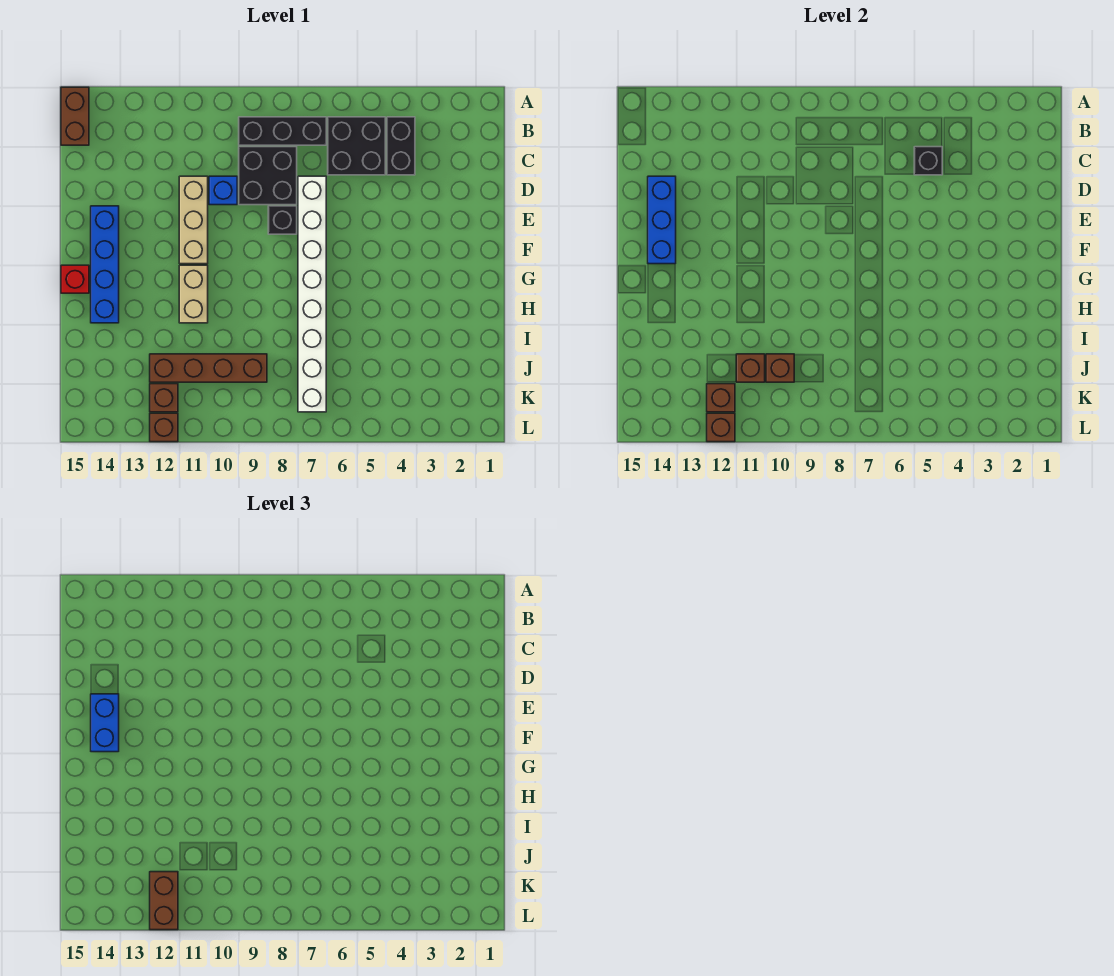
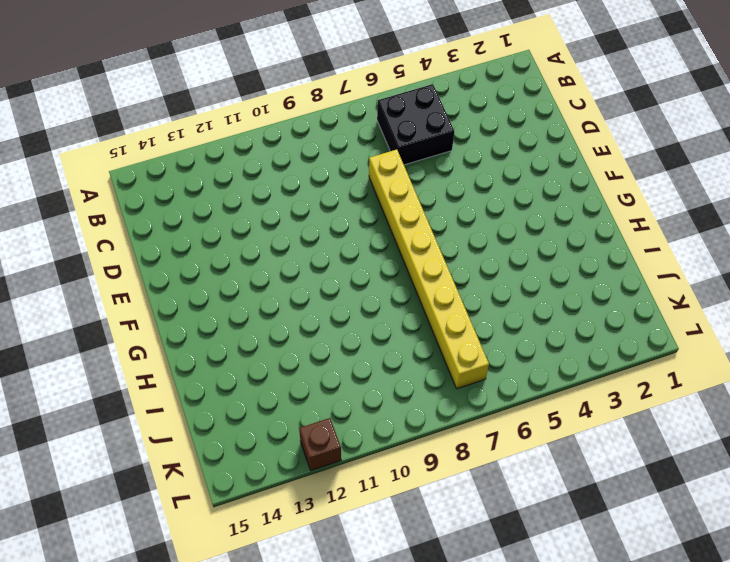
yellow 1x8 brick [369,150,489,389] -> white 1x8 brick [298,176,326,412]
none -> brown 1x2 brick [61,87,89,145]
none -> black 1x2 brick [387,117,415,175]
none -> black 1x3 brick [239,117,326,145]

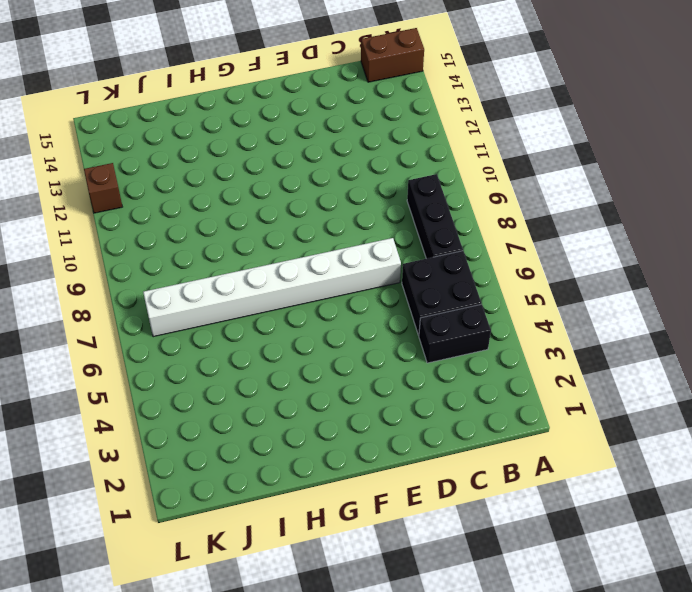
none -> black 2x2 brick [239,147,297,205]
none -> blue 1x1 brick [209,176,237,205]
none -> tan 1x3 brick [179,176,208,264]

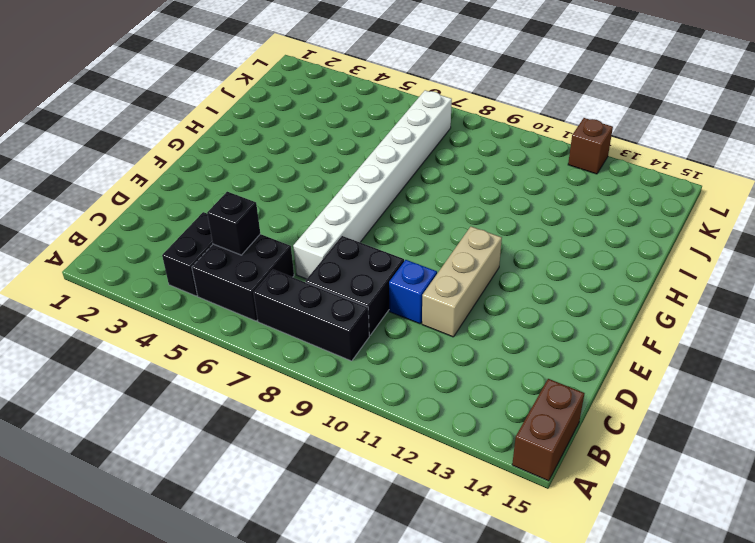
none -> black 1x1 brick [268,206,297,234]
none -> blue 1x4 brick [91,206,119,323]
none -> tan 1x2 brick [179,265,208,323]

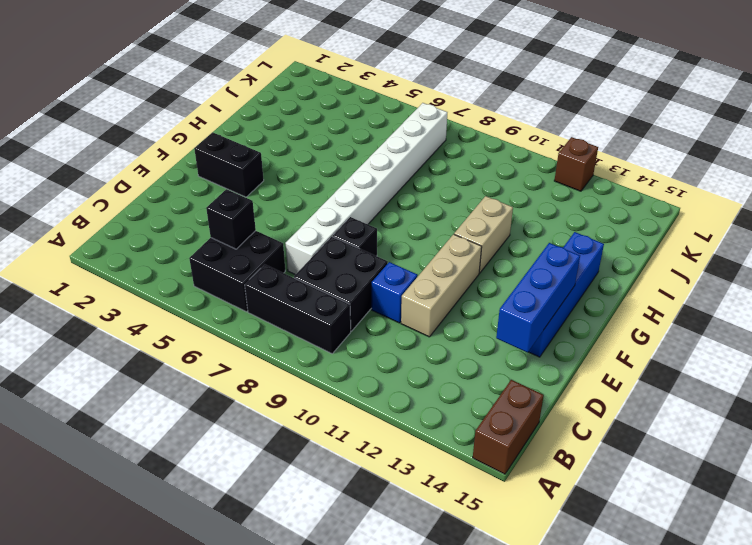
black 1x2 brick [194,132,264,197] -> black 1x2 brick turned to [387,117,415,175]
none -> red 1x1 brick [61,265,89,293]
none -> brown 1x4 brick [150,354,267,382]
none -> brown 1x1 brick [150,384,178,412]

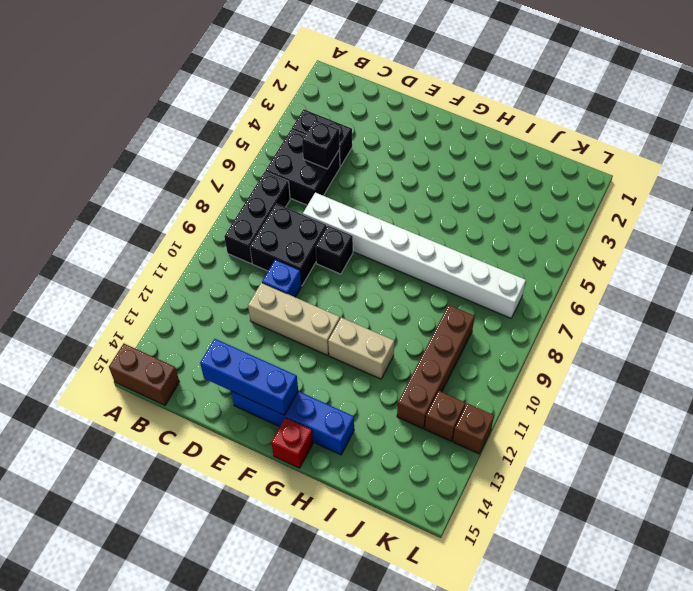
none -> brown 1x1 brick [766,354,794,382]
none -> brown 1x1 brick [736,354,765,382]
none -> brown 1x1 brick [707,384,735,412]

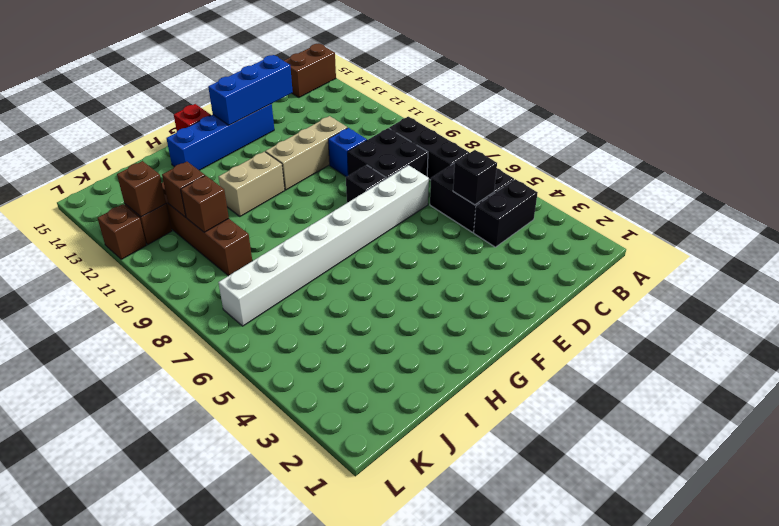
none -> brown 1x1 brick [707,413,735,442]
none -> blue 1x2 brick [91,694,119,752]
none -> brown 1x2 brick [150,872,178,930]

